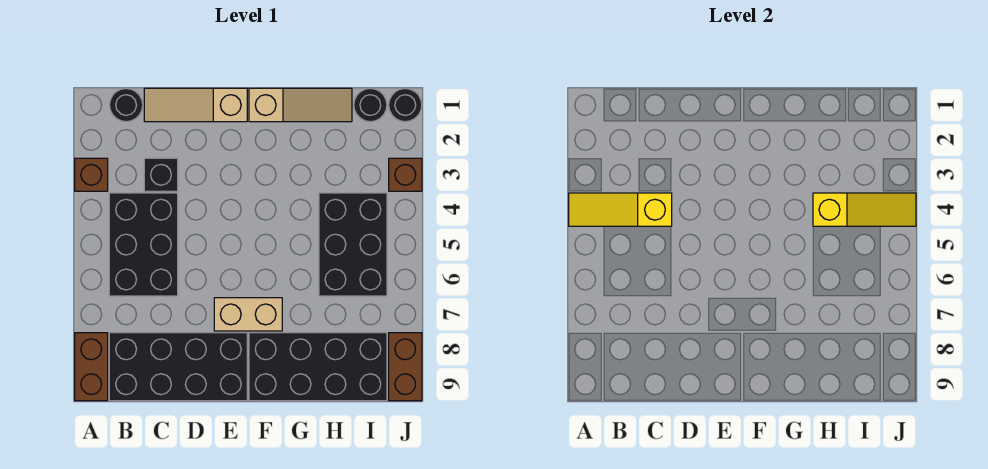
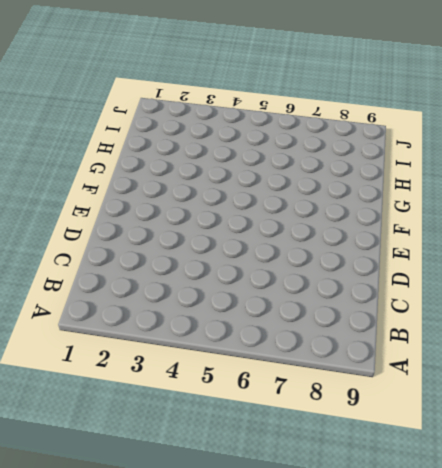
none -> brown 1x1 brick [75,158,108,191]
none -> brown 1x2 brick [75,333,108,401]
none -> black 1x1 round brick [110,89,143,122]

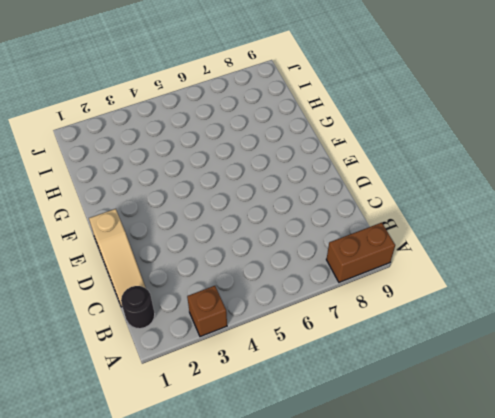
none -> black 2x3 brick [109,193,178,296]
none -> black 2x4 brick [109,333,247,401]
none -> black 1x1 brick [144,158,178,191]

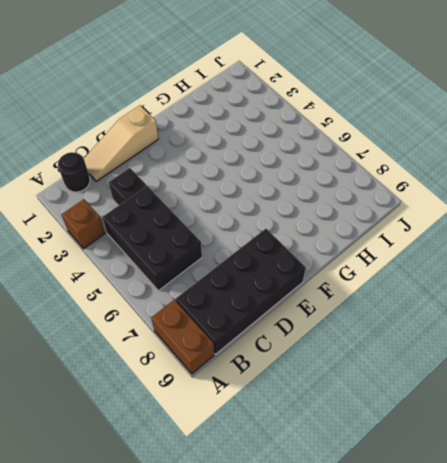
none -> tan 1x2 brick [214,298,282,331]
none -> tan 1x3 slope [249,88,352,122]
none -> black 2x4 brick [249,333,387,401]

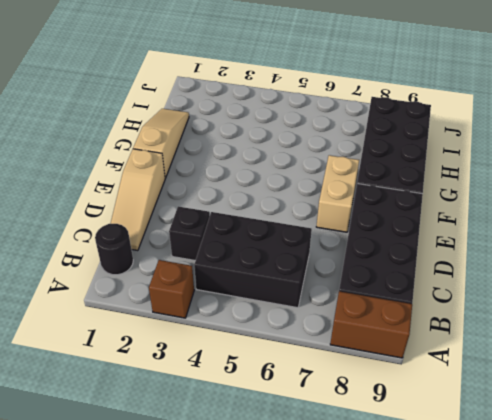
none -> black 2x3 brick [319,193,387,296]
none -> black 1x1 round brick [354,89,387,122]
none -> black 1x1 round brick [389,89,422,122]

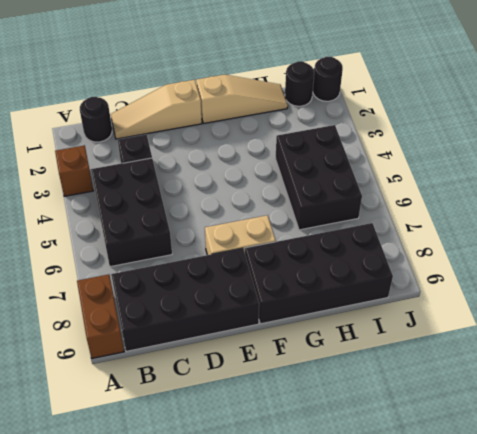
none -> brown 1x1 brick [389,158,422,191]
none -> brown 1x2 brick [389,333,422,401]
none -> yellow 1x3 slope [569,193,672,226]

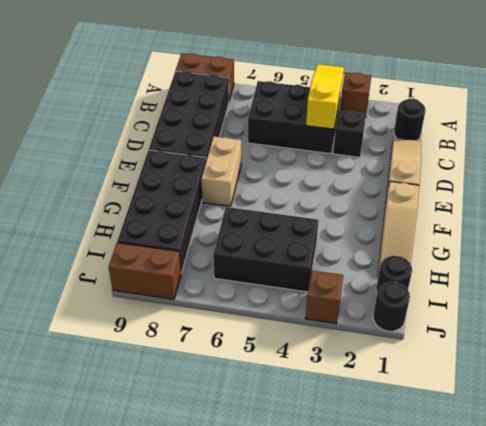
none -> yellow 1x3 slope [813,193,916,226]

